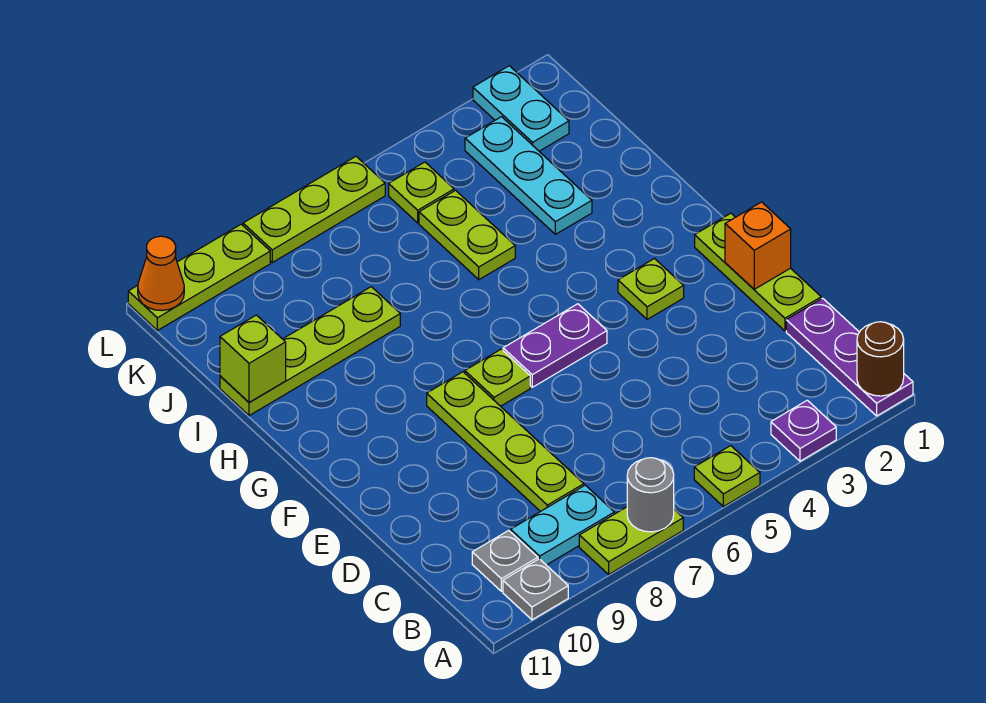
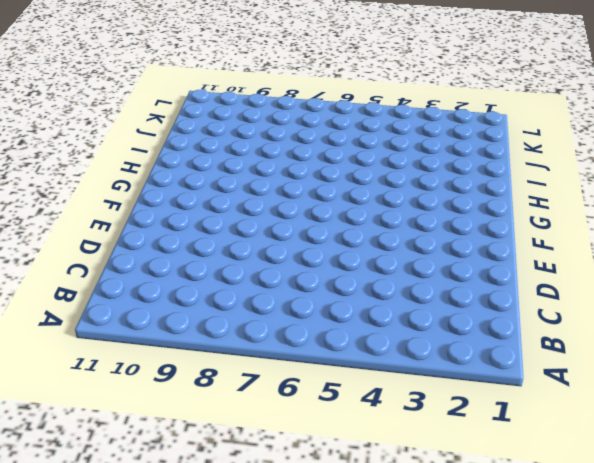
none -> purple 1x3 plate [786,298,913,416]
none -> purple 1x1 plate [771,400,836,461]
none -> lime 1x1 plate [694,446,760,507]

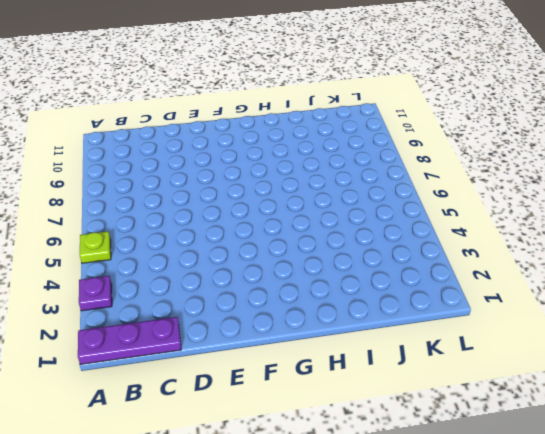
none -> lime 1x2 plate [579,507,683,574]
none -> grey 1x1 plate [503,559,568,620]
none -> cyan 1x2 plate [511,485,614,565]

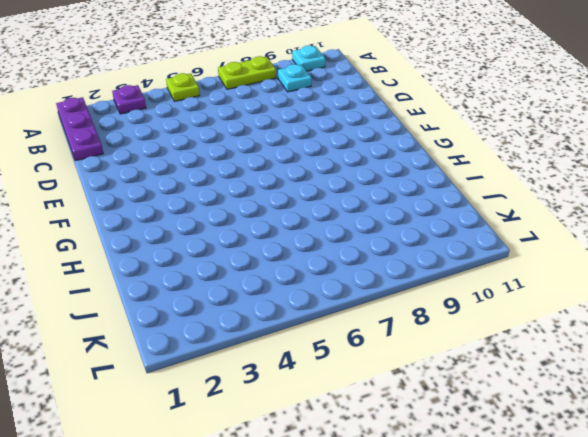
cyan 1x1 plate [292,46,325,71] -> grey 1x1 plate [503,559,568,620]
cyan 1x1 plate [278,64,312,92] -> cyan 1x2 plate [511,485,614,565]
none -> grey 1x1 plate [472,530,538,591]
none -> lime 1x4 plate [427,372,584,512]
none -> lime 1x3 plate [695,213,821,331]

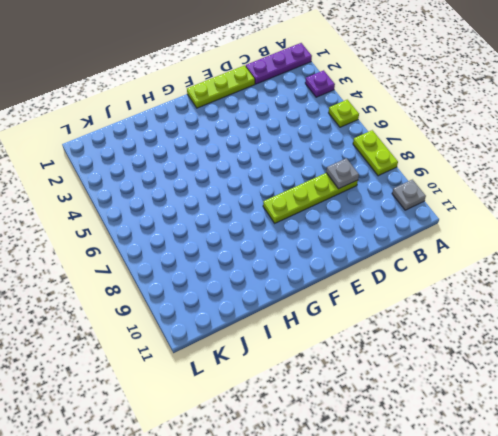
grey 1x1 plate [326,158,359,189] -> grey 1x1 plate moved to [472,530,538,591]
none -> cyan 1x2 plate [511,485,614,565]
none -> lime 1x1 plate [618,259,684,319]
none -> purple 1x2 plate [503,304,607,387]

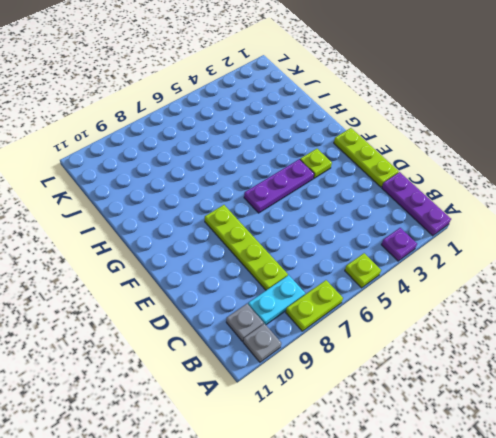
purple 1x3 plate [244,159,314,213] -> purple 1x2 plate [503,304,607,387]
none -> lime 1x1 plate [465,349,530,406]
none -> cyan 1x3 plate [465,117,592,234]
none -> lime 1x2 plate [419,190,515,280]

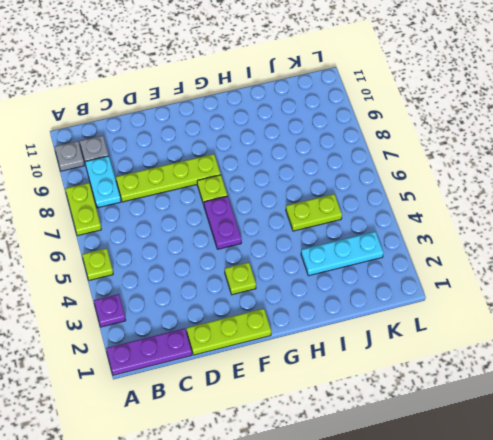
none -> lime 1x4 plate [220,287,400,416]
none -> cyan 1x2 plate [473,66,569,151]
none -> lime 1x1 plate [389,162,454,223]

